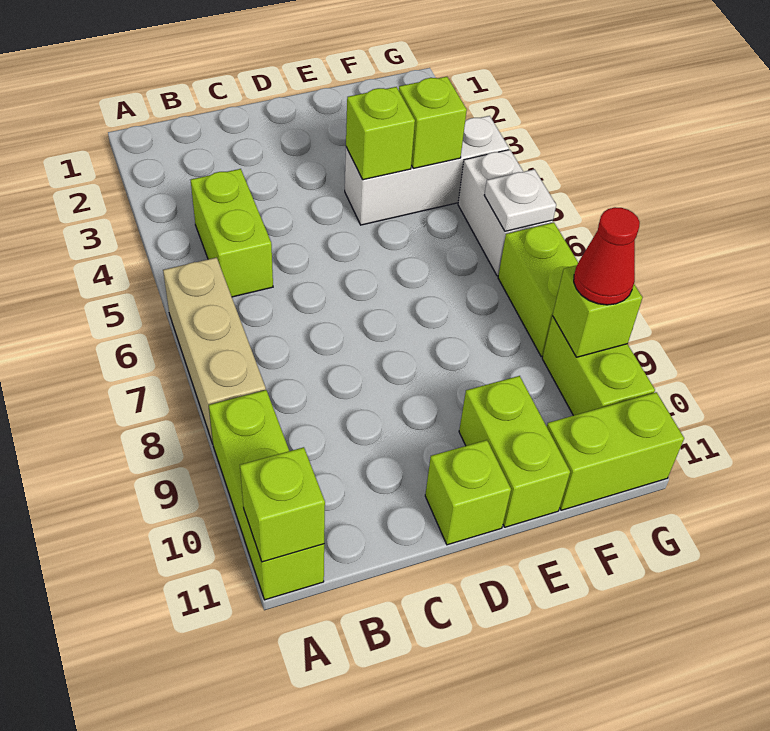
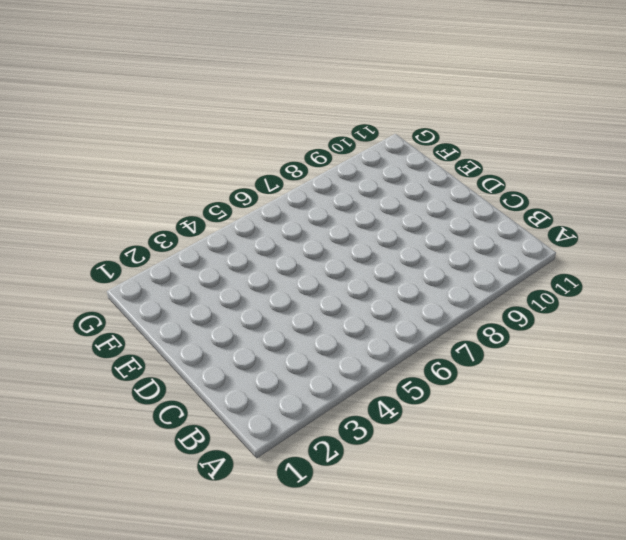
none -> tan 1x3 brick [163,257,266,444]
none -> lime 1x3 brick [209,390,324,600]
none -> lime 1x2 brick [191,169,273,297]

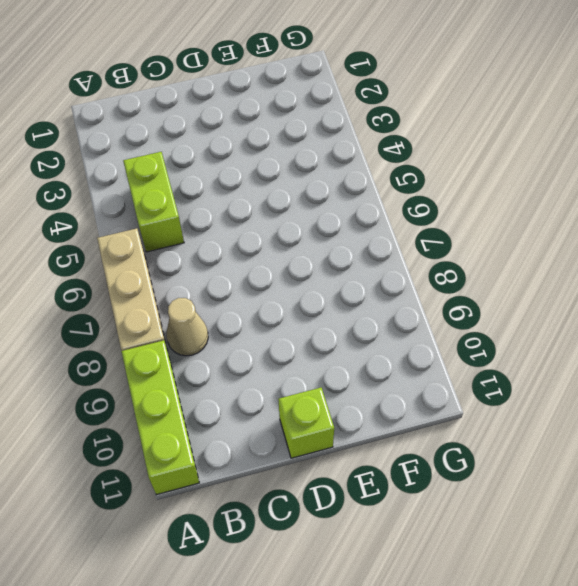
tan 1x1 cone [167,298,208,356] -> none
none -> white 1x3 brick [345,116,509,225]
none -> lime 1x2 brick [459,376,570,527]
none -> lime 1x2 brick [547,392,684,510]

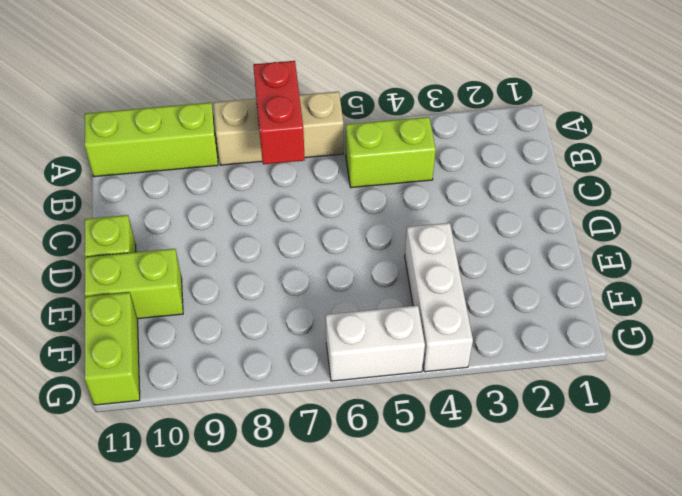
red 1x2 brick [253,61,305,164] -> none
none -> lime 1x2 brick [498,222,578,356]
none -> lime 1x2 brick [542,316,655,416]
none -> lime 1x1 brick [240,447,325,562]

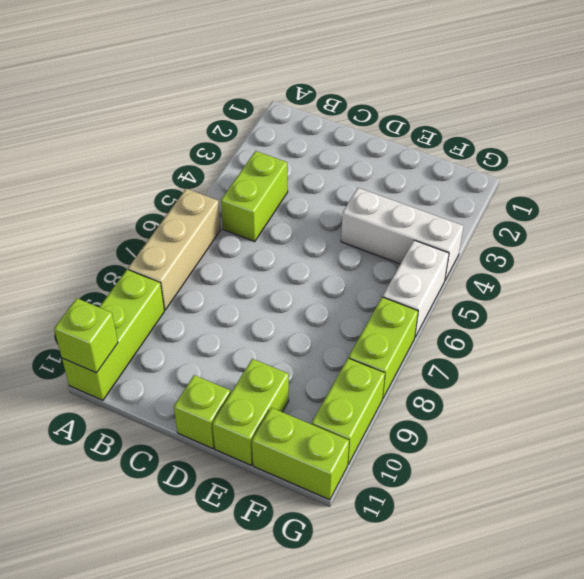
none -> lime 1x1 brick [346,87,415,180]
none -> lime 1x1 brick [399,77,467,168]
none -> white 1x1 plate [484,169,556,231]

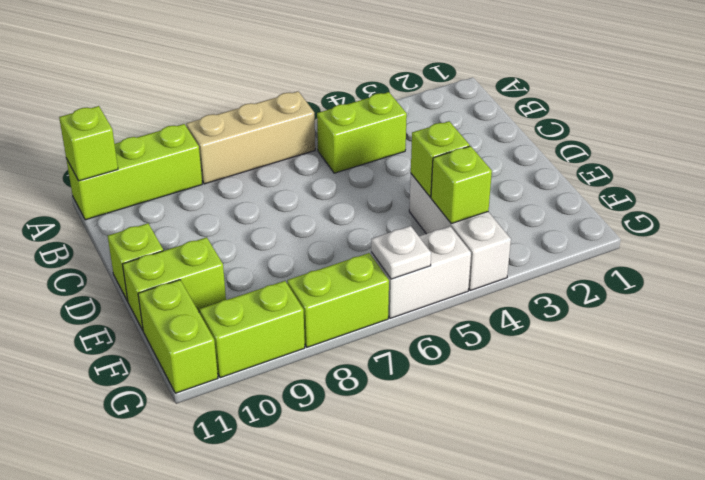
none -> lime 1x1 brick [553,265,642,357]
none -> red 1x1 cone [574,207,640,305]

